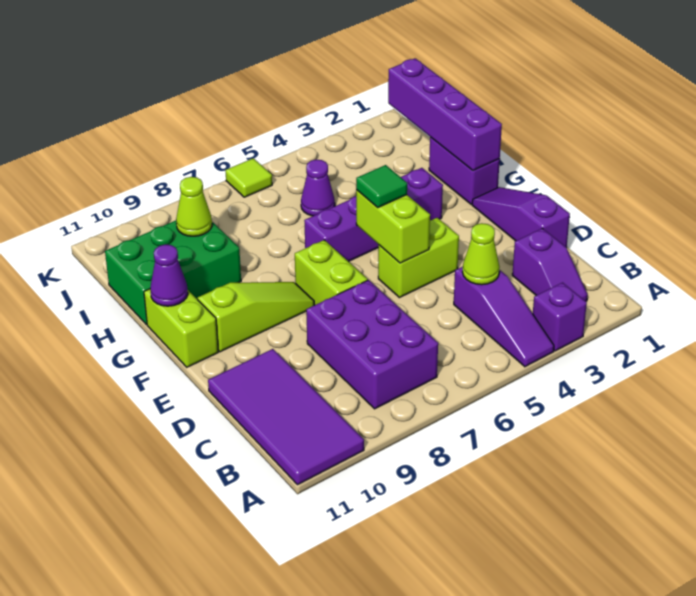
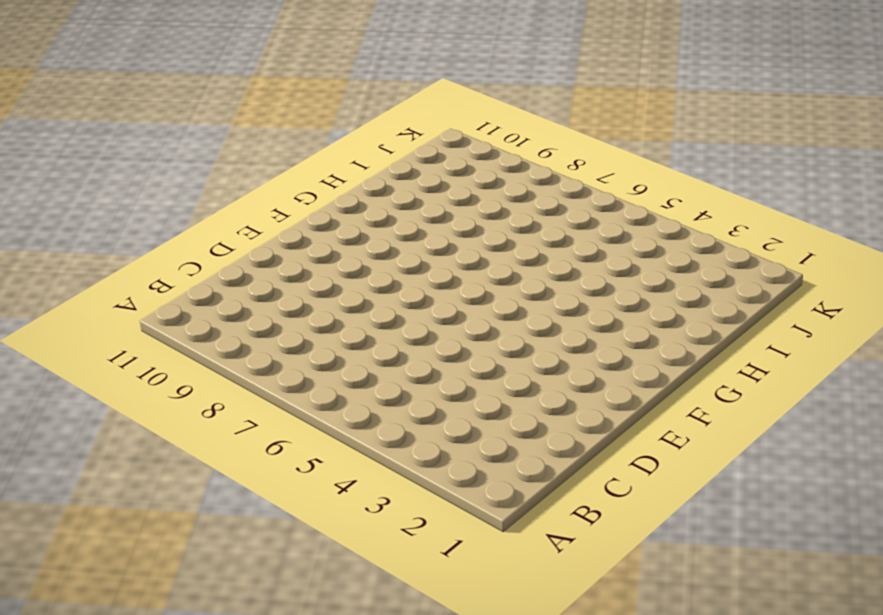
none -> purple 1x1 brick [533,283,587,351]
none -> purple 1x3 slope [454,267,554,367]
none -> purple 2x4 tile [208,349,364,485]

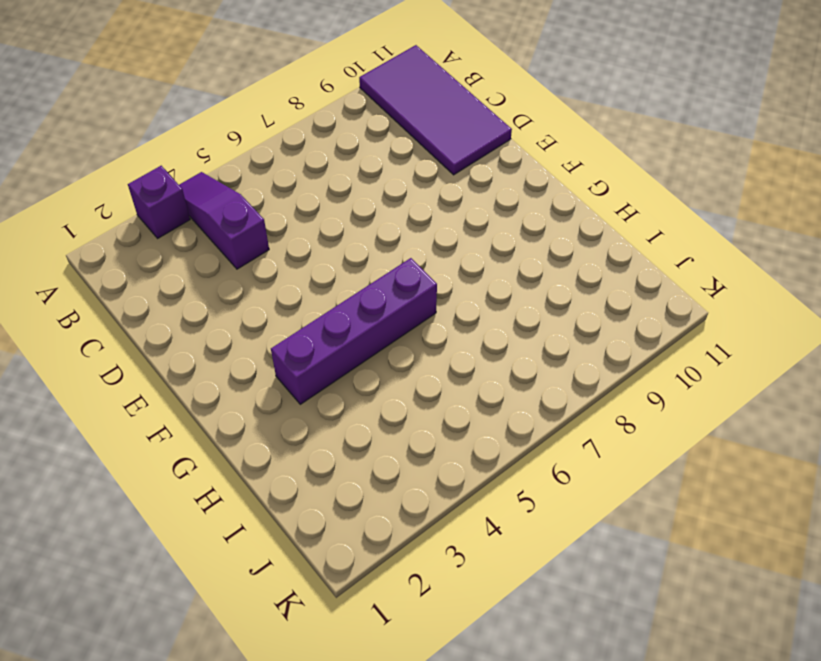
none -> purple 1x2 slope [512,228,588,301]
none -> purple 2x3 brick [306,280,438,409]
none -> purple 1x3 slope [472,187,570,247]

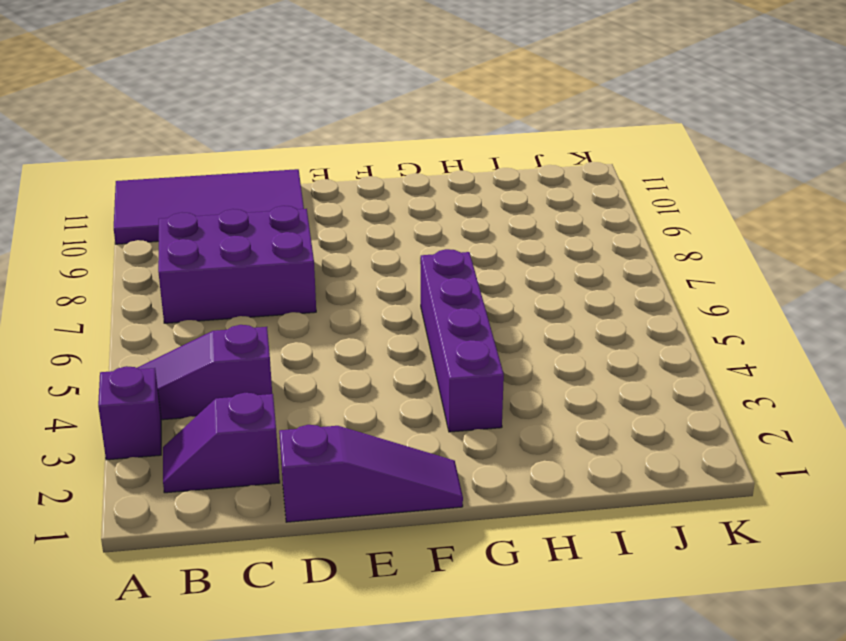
none -> lime 1x2 brick [378,218,459,298]
none -> lime 1x2 brick [295,240,368,305]
none -> lime 1x3 slope [198,282,314,352]

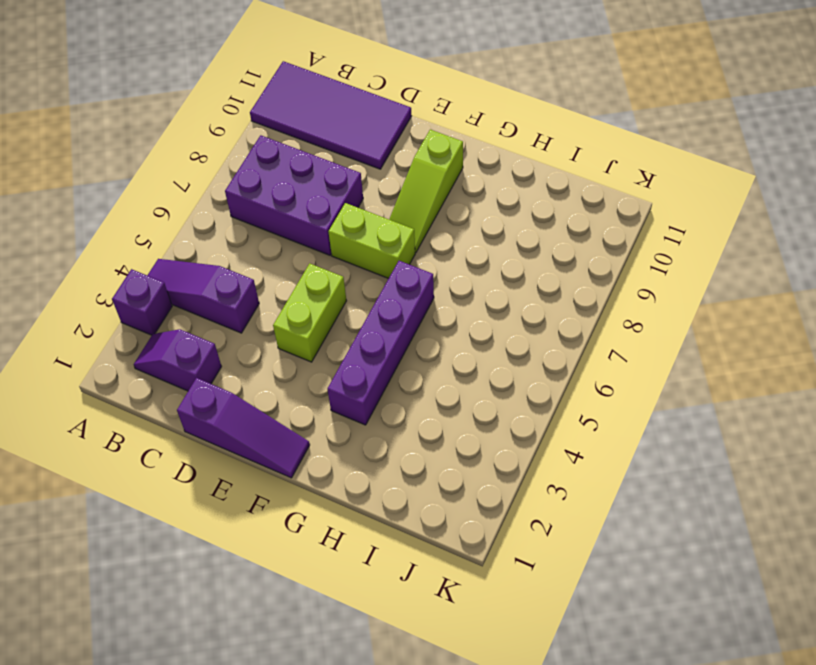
none -> lime 1x2 brick [144,289,218,367]
none -> purple 1x2 brick [429,137,500,204]
none -> green 2x3 brick [105,221,241,325]

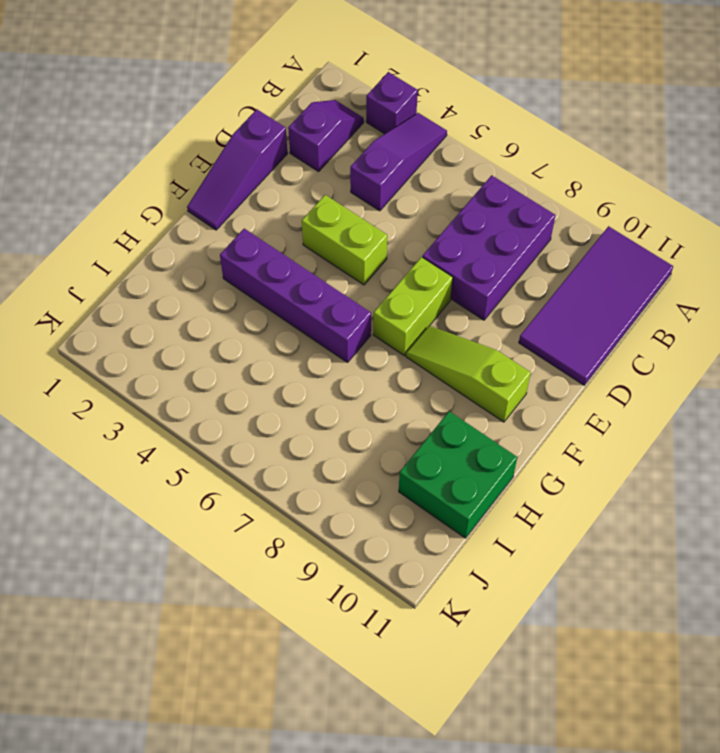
green 2x2 brick [399,411,517,538] -> green 2x3 brick [105,221,241,325]
none -> lime 1x2 brick [144,289,218,367]
none -> purple 1x2 brick [429,137,500,204]
none -> purple 1x1 cone [301,160,335,216]

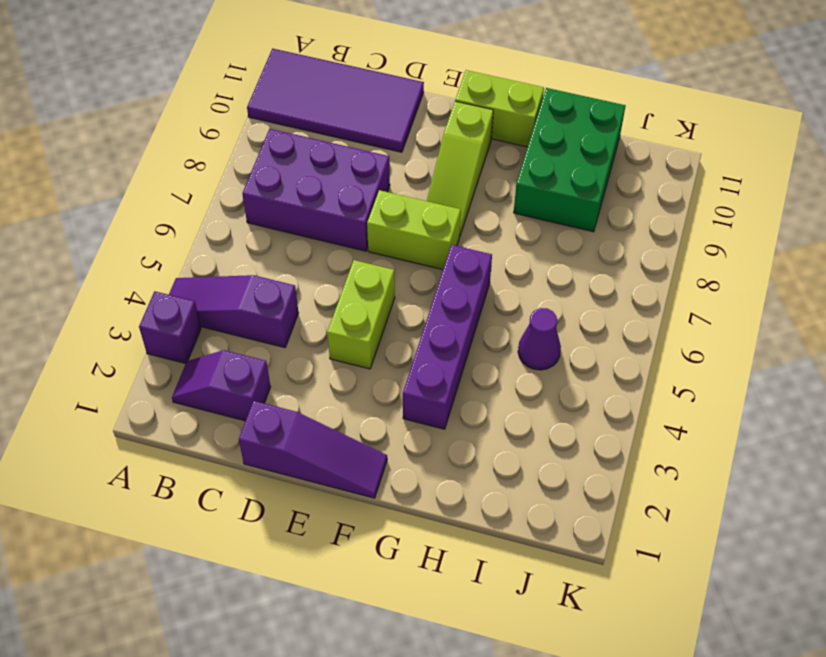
none -> purple 1x2 brick [429,137,500,204]
none -> lime 1x1 tile [225,158,272,197]
none -> lime 1x1 cone [462,223,500,285]

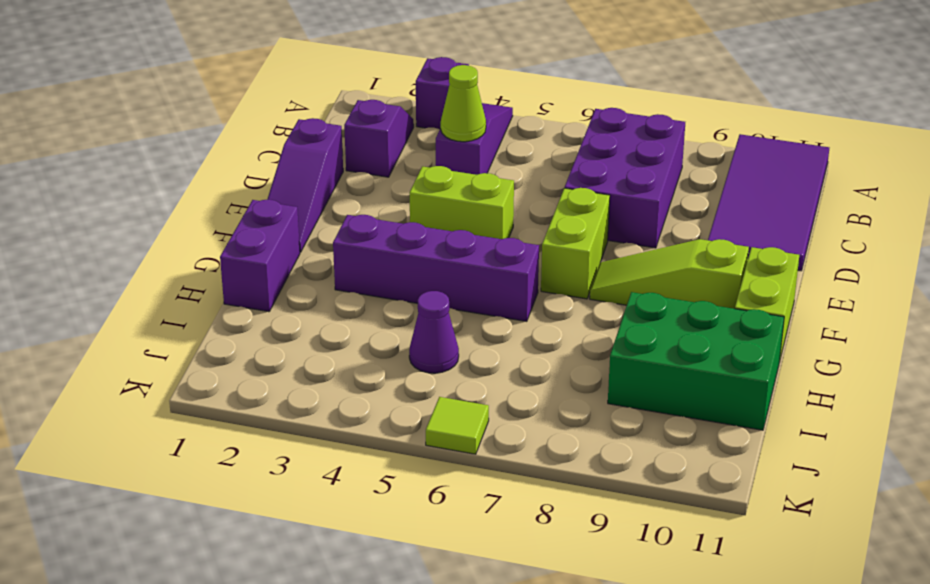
none -> lime 1x2 brick [356,190,430,263]
none -> purple 1x4 brick [388,58,502,171]
none -> purple 1x1 cone [150,245,188,306]

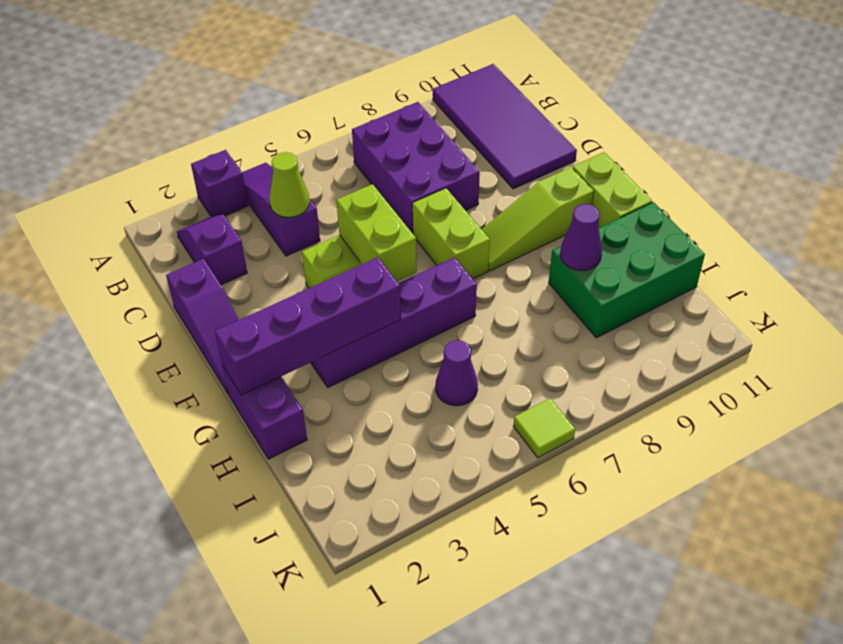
purple 1x4 brick [215,257,401,395] -> purple 1x4 brick turned to [388,58,502,171]
purple 1x1 cone [560,204,602,271] -> purple 1x1 cone moved to [150,245,188,306]
none -> lime 1x1 cone [176,177,212,236]
none -> green 1x1 tile [356,165,407,208]

